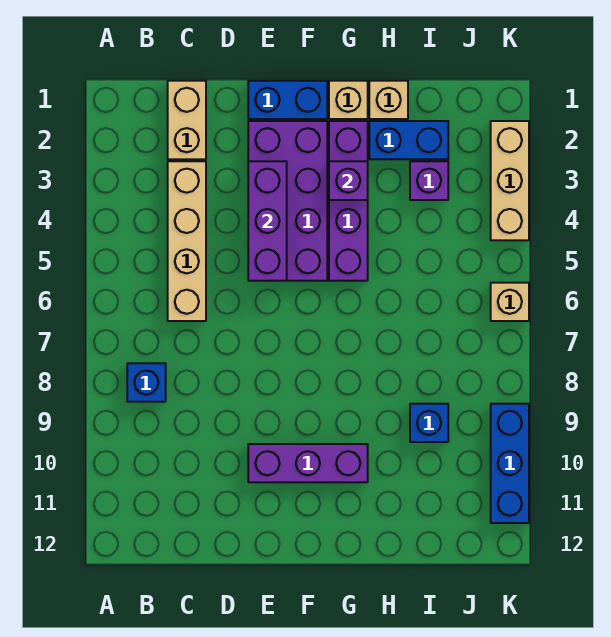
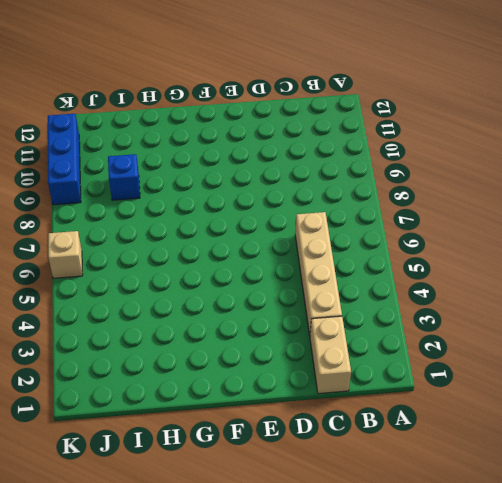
none -> blue 1x1 brick [127,363,166,402]
none -> blue 1x2 brick [248,81,327,119]
none -> purple 2x4 brick [248,121,327,281]

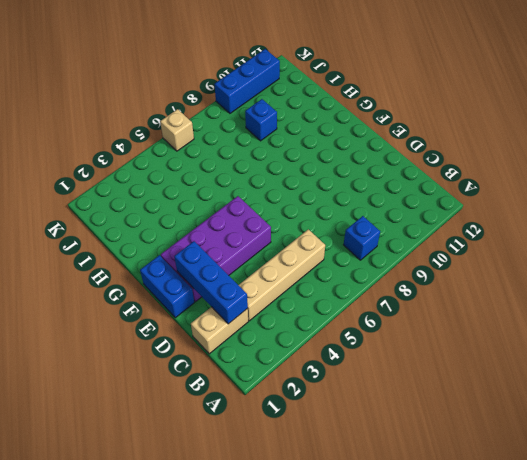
blue 1x3 brick [174,241,248,324] -> none
none -> purple 1x3 brick [248,444,368,482]
none -> tan 1x1 brick [329,81,368,119]
none -> purple 1x4 brick [329,121,368,281]

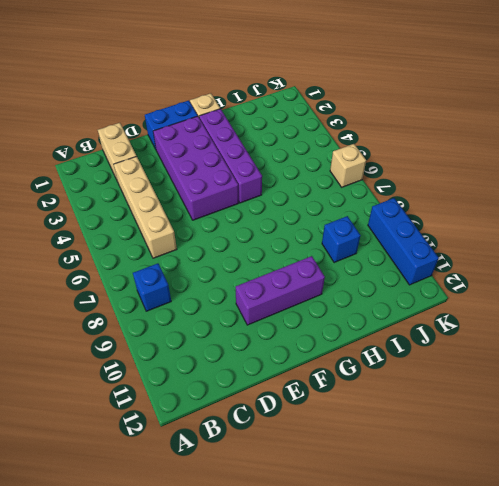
none -> tan 1x1 brick [369,81,408,119]
none -> blue 1x2 brick [369,121,448,159]
none -> purple 1x1 brick [410,161,448,200]

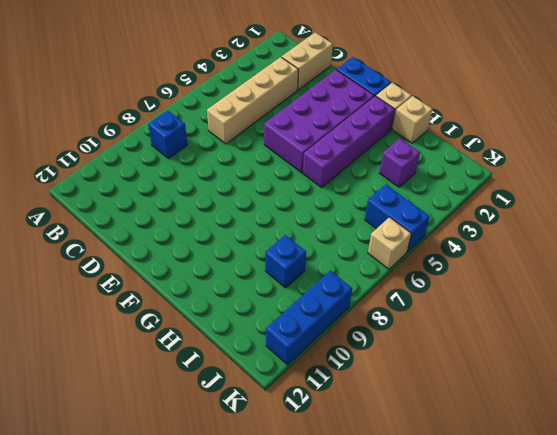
blue 1x2 brick [365,184,430,252] -> blue 1x2 brick moved to [369,121,448,159]
none -> purple 1x3 brick [248,444,368,482]
none -> tan 1x3 brick [491,121,529,240]
none -> purple 1x3 brick [248,161,287,281]

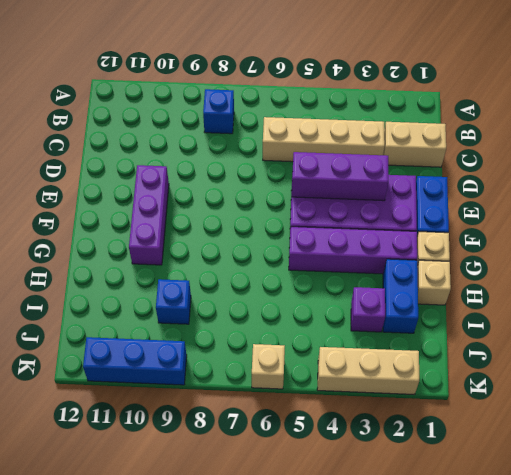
none -> purple 1x1 brick [329,161,368,200]

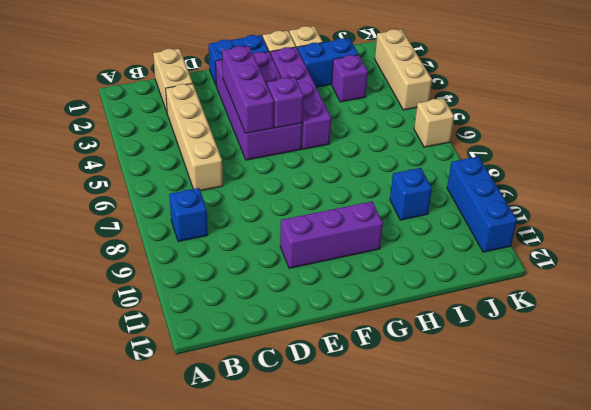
purple 1x1 brick [267,77,304,128] -> purple 1x1 brick moved to [329,161,368,200]

